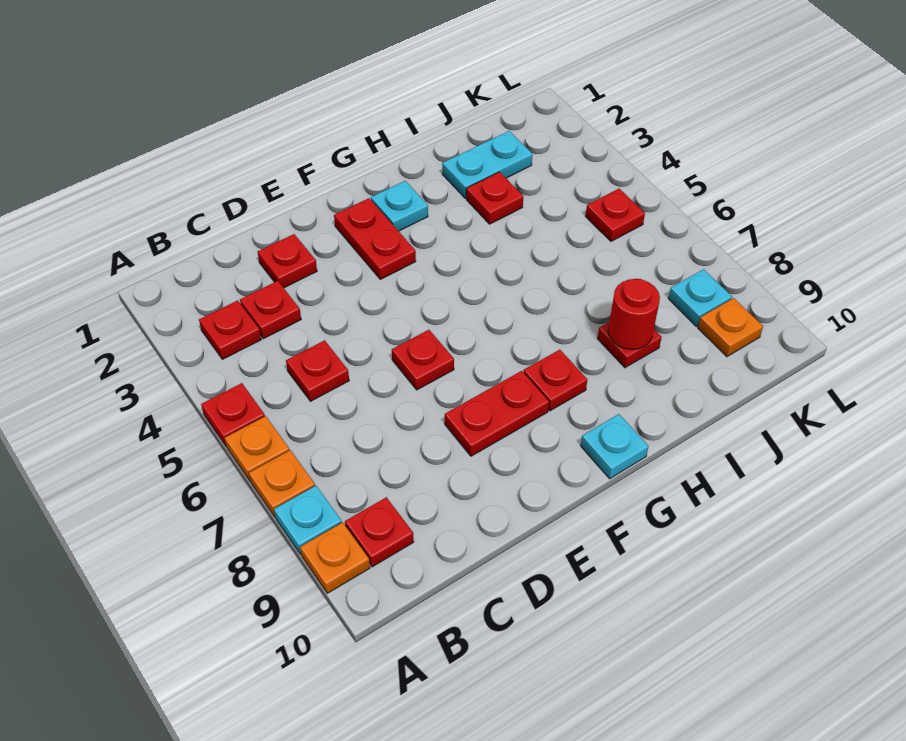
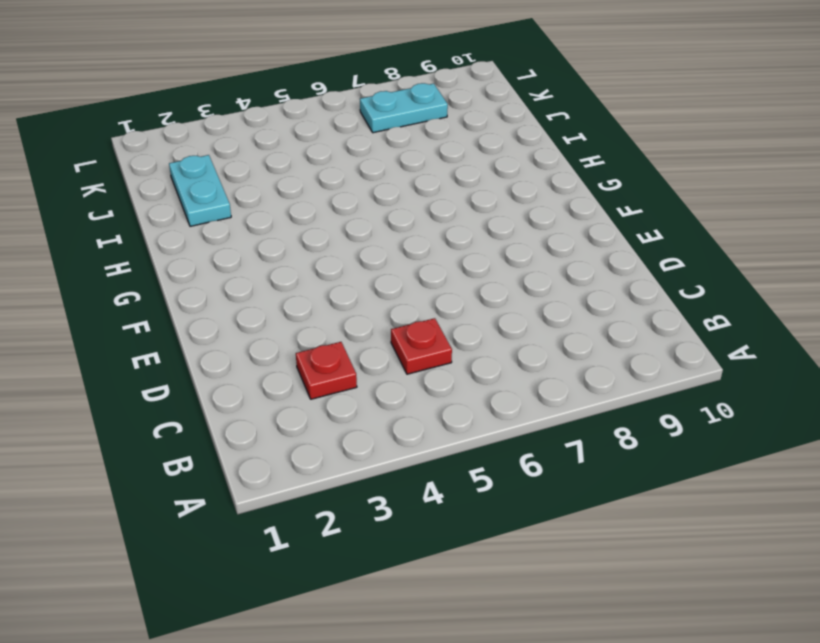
cyan 1x2 plate [360,83,448,133] -> cyan 1x1 plate [668,269,732,326]
none -> red 1x1 plate [201,383,265,446]
none -> orange 1x1 plate [225,416,290,481]
none -> orange 1x1 plate [249,450,315,517]

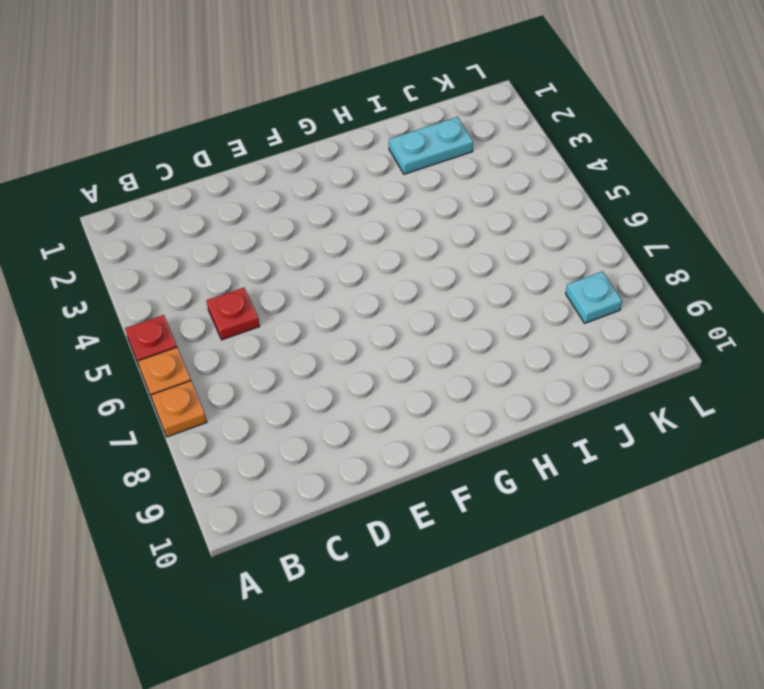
none -> cyan 1x1 plate [274,486,342,555]
none -> orange 1x1 plate [300,522,370,593]
none -> red 1x1 plate [199,300,261,359]

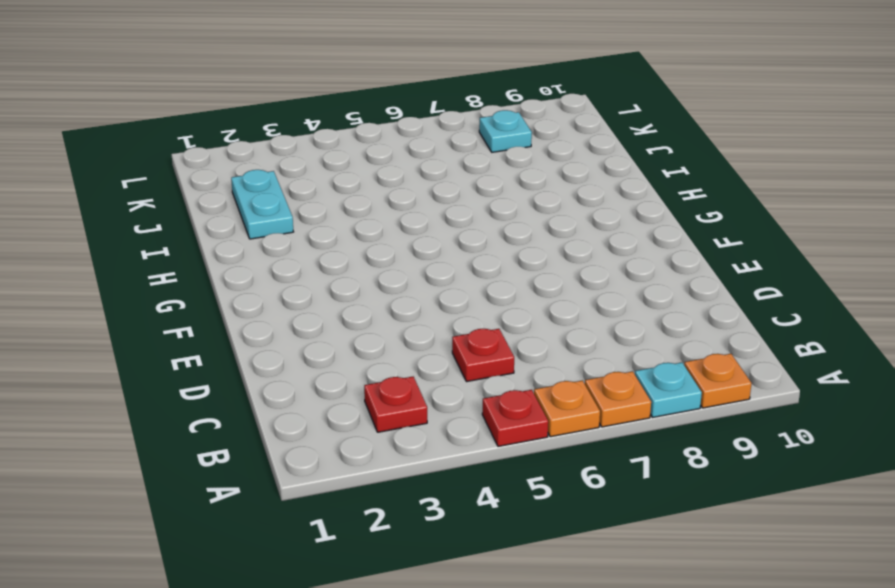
none -> red 1x1 plate [345,497,414,567]
none -> red 1x1 plate [240,281,301,339]
none -> red 1x1 plate [258,234,317,288]

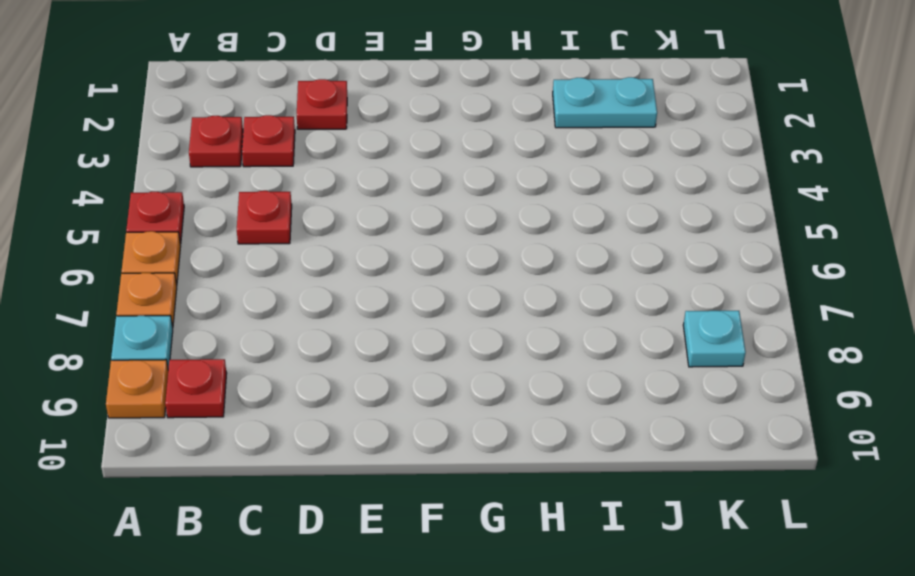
none -> red 1x1 plate [392,330,454,390]
none -> red 1x2 plate [445,371,549,456]
none -> red 1x2 plate [334,198,416,279]

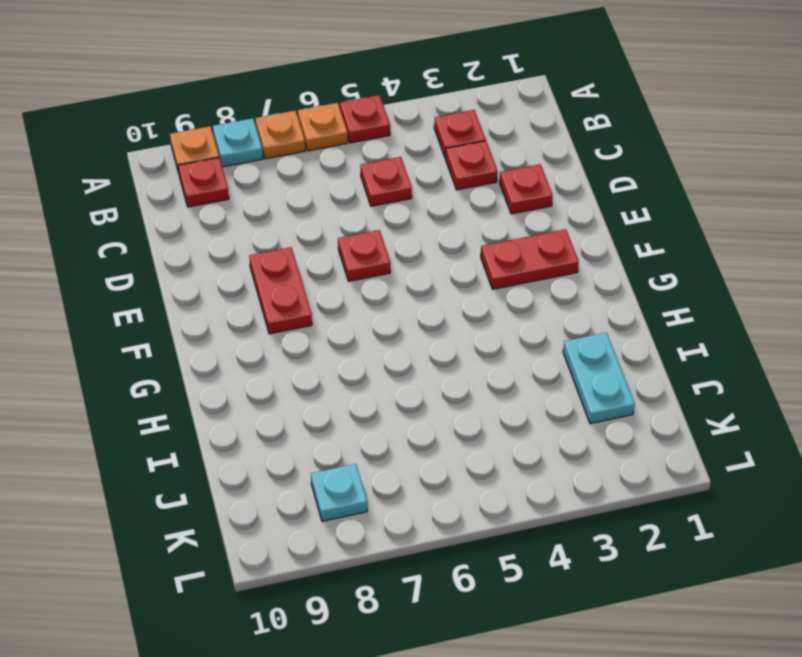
none -> cyan 1x1 plate [371,181,428,231]
none -> red 1x1 plate [524,350,587,411]
none -> cyan 1x1 plate [581,414,649,479]

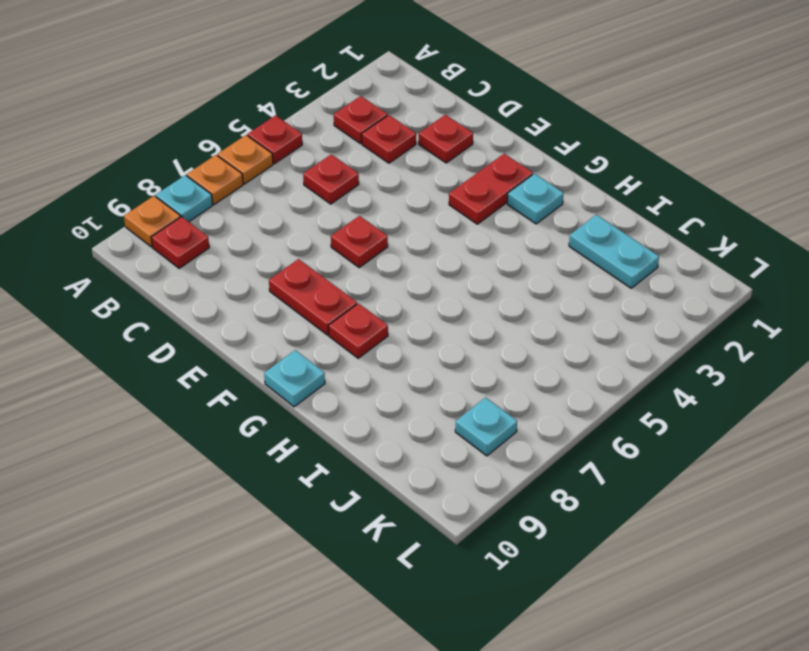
none -> red 1x1 plate [466,172,523,224]
none -> red 1x1 plate [597,322,662,368]
none -> red 1x1 plate [586,189,645,241]

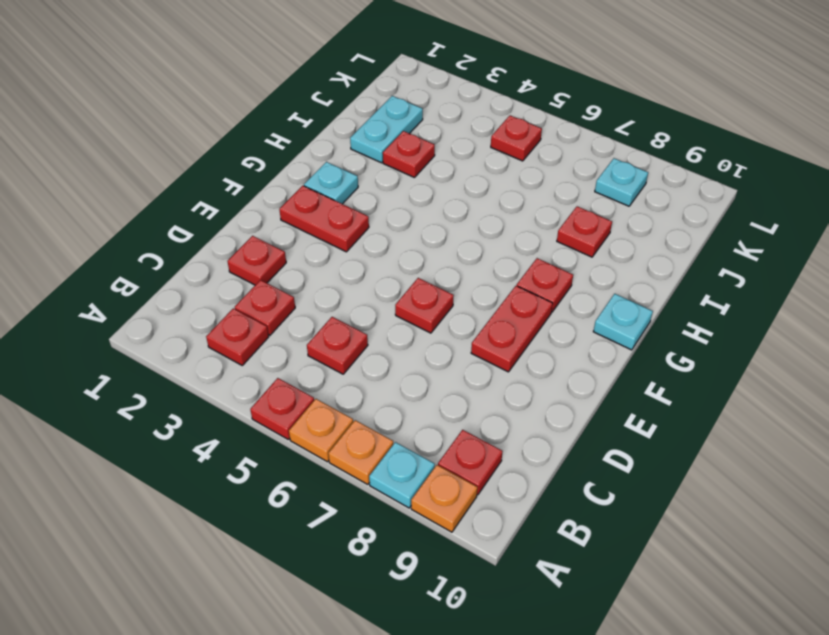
none -> orange 1x1 plate [698,298,763,357]
none -> red 1x1 round brick [608,279,660,350]

